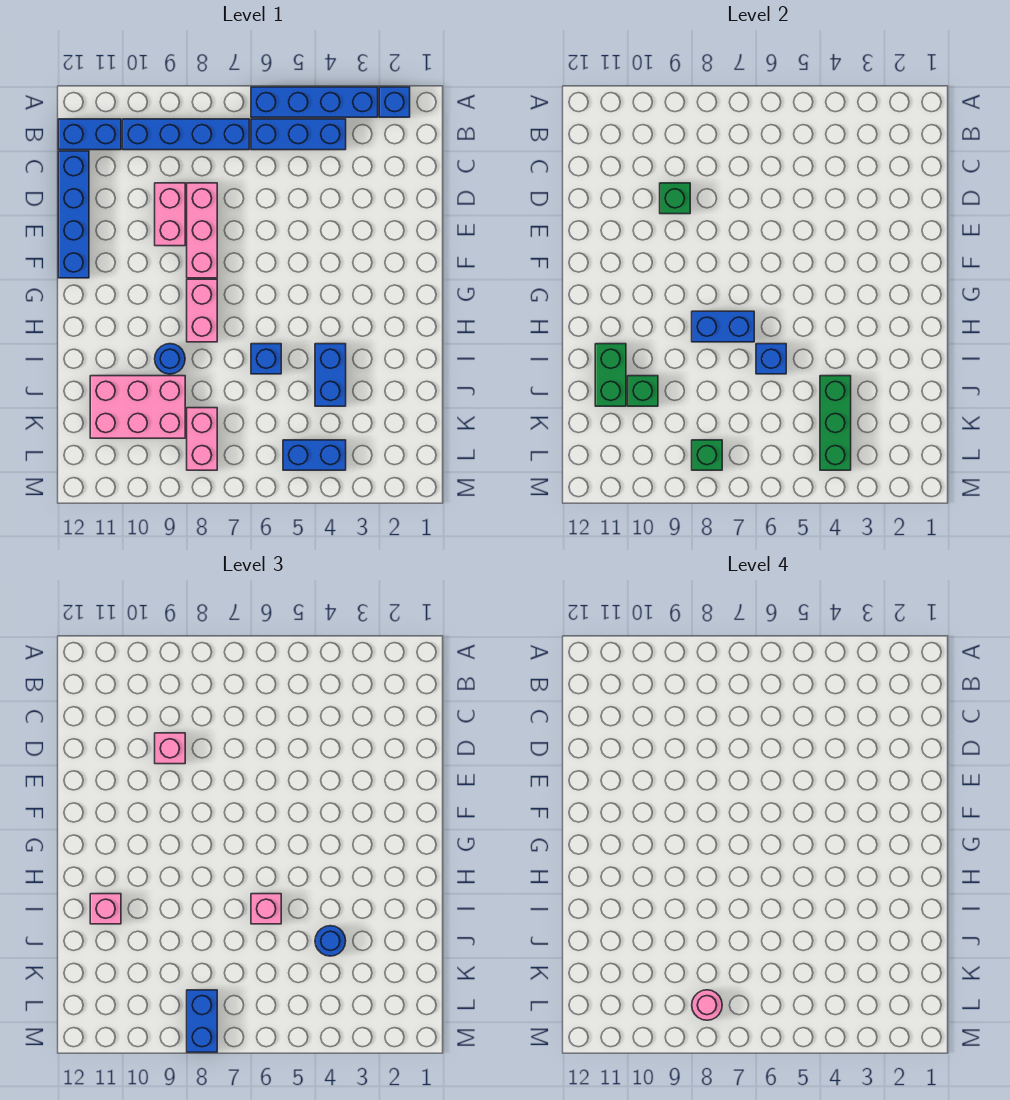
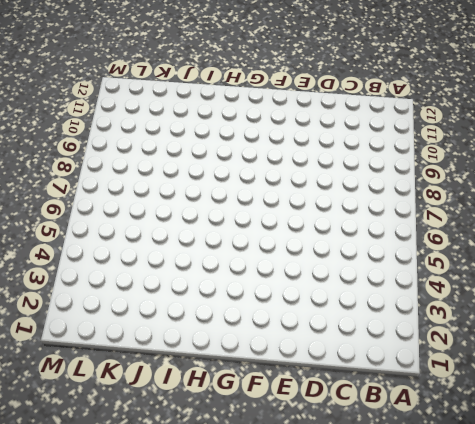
none -> blue 1x1 brick [379,87,410,117]
none -> blue 1x4 brick [251,87,378,117]
none -> blue 1x3 brick [251,119,346,150]

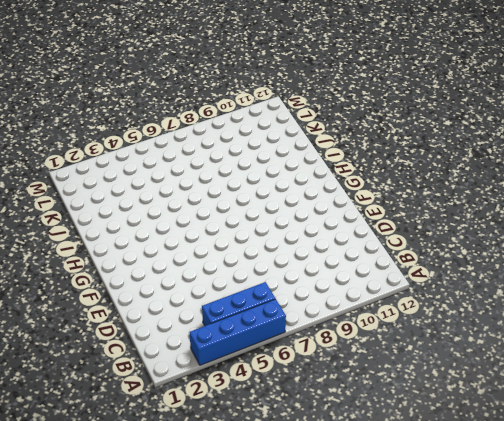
none -> blue 1x1 brick [379,87,410,117]
none -> blue 1x4 brick [123,119,249,150]
none -> blue 1x2 brick [58,119,121,150]

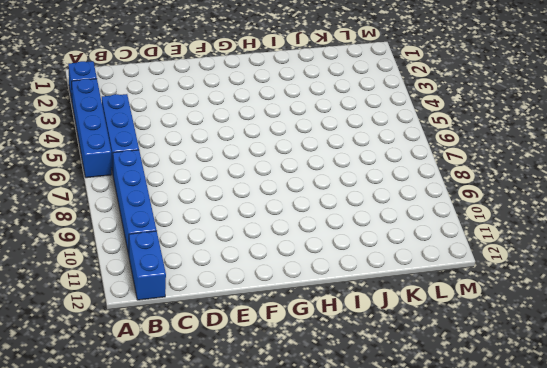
none -> blue 1x4 brick [58,151,89,278]
none -> pink 1x3 brick [187,183,217,278]
none -> pink 1x2 brick [155,183,185,246]

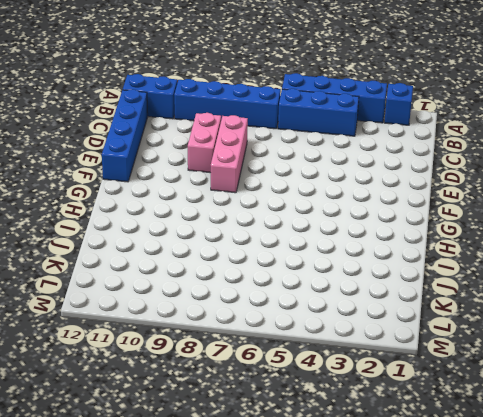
none -> pink 1x2 brick [187,279,217,342]
none -> blue 1x2 brick [315,344,346,406]
none -> blue 1x1 brick [251,344,281,374]

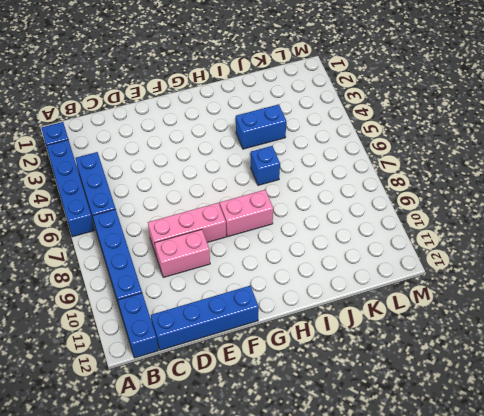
none -> blue 1x1 round brick [155,344,185,374]
none -> pink 2x3 brick [90,376,185,438]
none -> pink 1x2 brick [187,408,217,470]

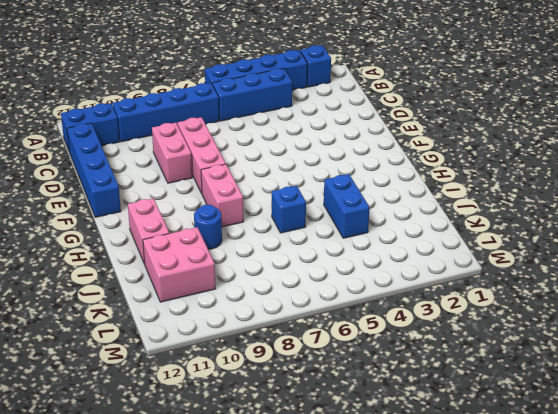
pink 1x2 brick [128,198,169,264] -> pink 1x2 brick moved to [187,408,217,470]
pink 2x2 brick [143,227,216,302] -> pink 2x3 brick [90,376,185,438]
none -> blue 1x2 brick [283,440,346,470]
none -> green 1x1 brick [660,183,690,214]
none -> blue 1x2 brick [692,311,754,342]

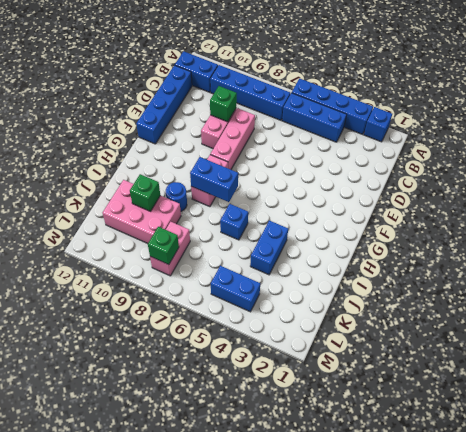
none -> blue 1x1 brick [756,344,786,374]
none -> green 1x2 brick [595,344,626,406]
none -> green 1x3 brick [820,376,851,470]

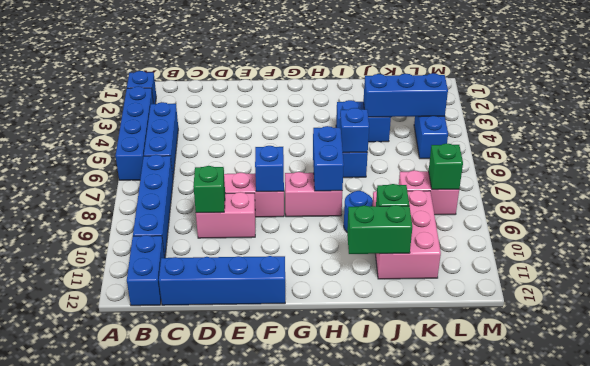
blue 1x1 brick [255,146,284,192] -> none
blue 1x3 brick [363,73,448,117] -> green 1x3 brick [820,376,851,470]
none -> pink 1x1 brick [155,733,185,764]
none -> pink 1x1 brick [251,894,281,924]
none -> pink 1x1 brick [90,894,121,924]

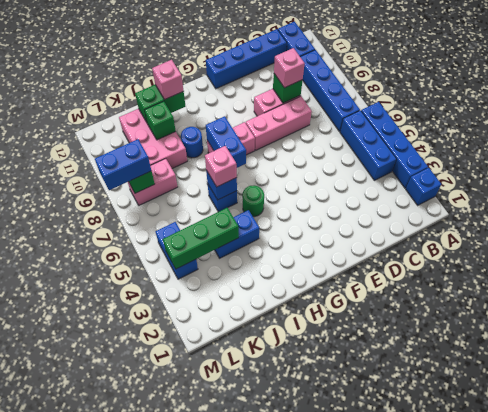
green 1x1 round brick [242,185,264,217] -> none
none -> blue 1x1 round brick [315,926,346,956]
none -> pink 1x1 round brick [692,990,722,1020]

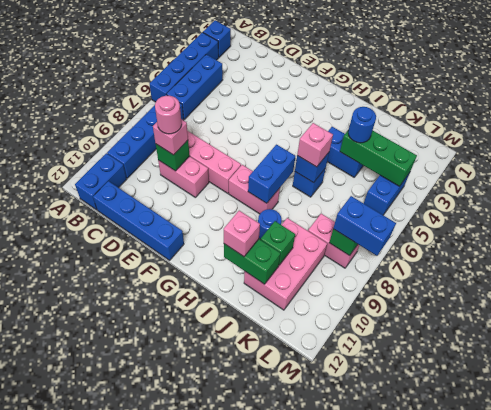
pink 1x1 round brick [155,96,182,134] -> pink 1x1 round brick moved to [692,990,722,1020]

